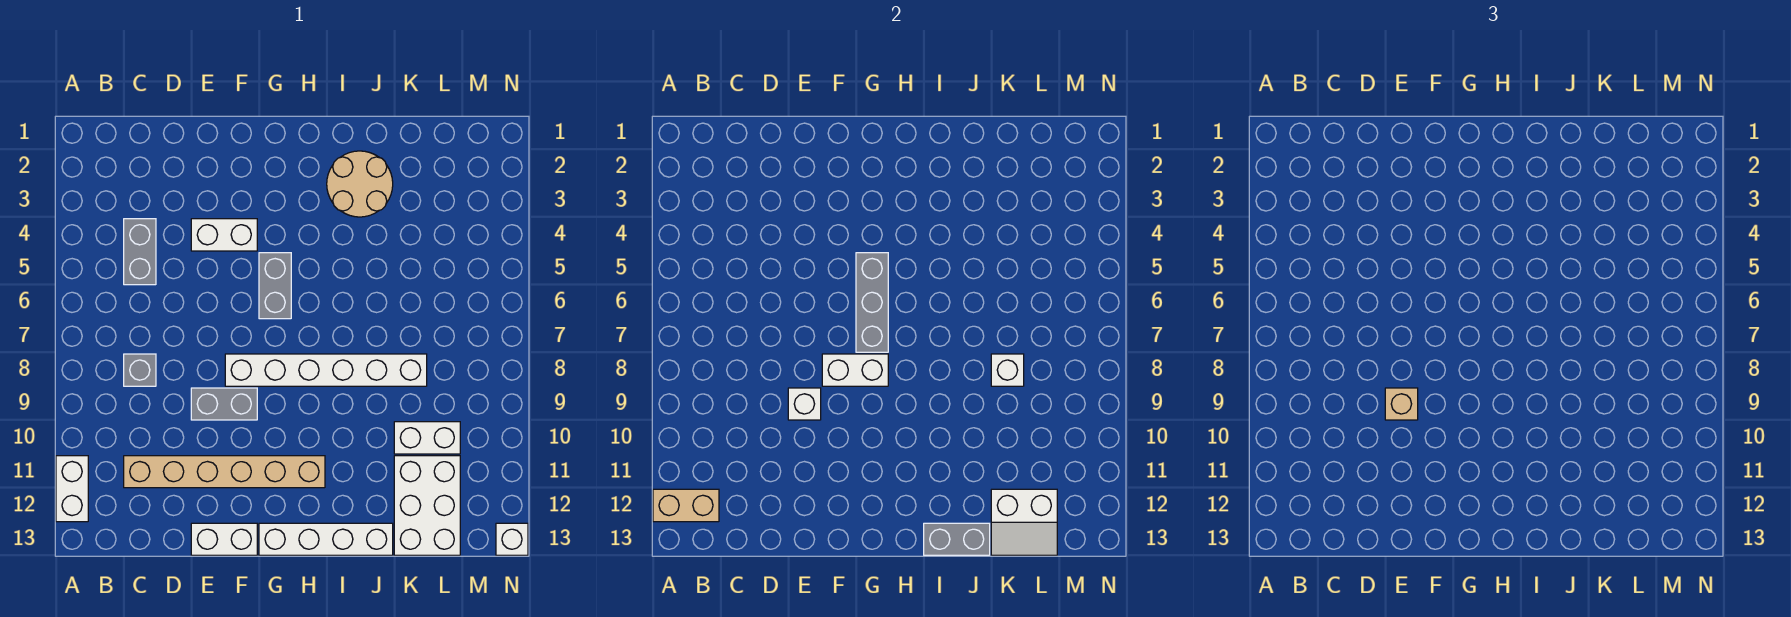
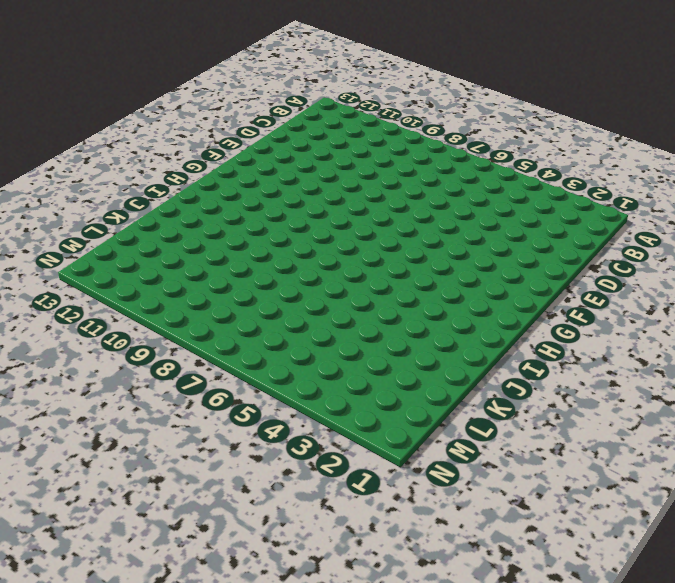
none -> white 1x2 brick [56,456,88,522]
none -> grey 1x2 brick [124,219,156,285]
none -> grey 1x1 brick [124,354,156,386]

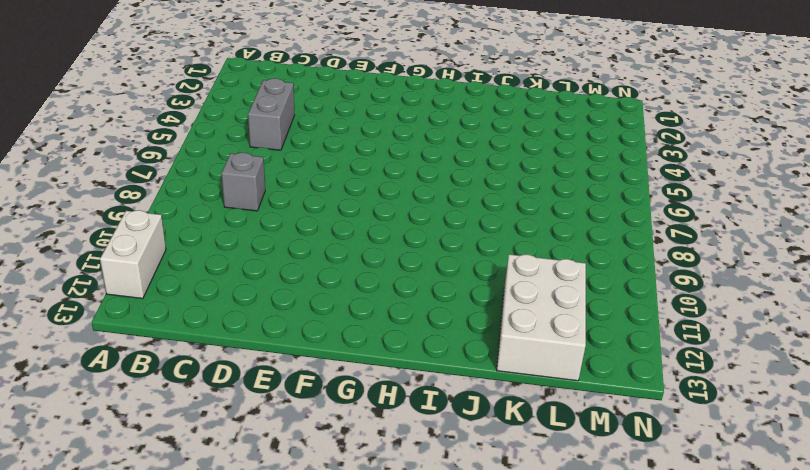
none -> tan 1x6 brick [124,456,325,488]
none -> white 1x2 brick [191,219,257,251]
none -> grey 1x2 brick [191,388,257,420]

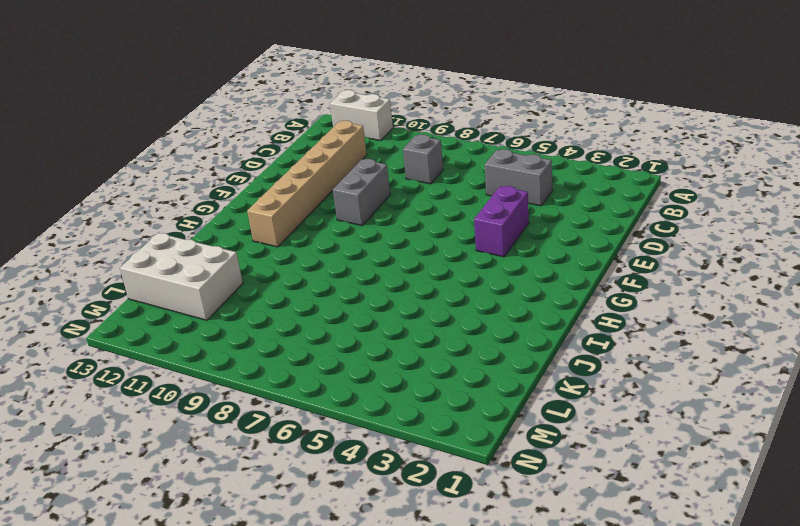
purple 1x2 brick [474,186,529,257] -> white 1x2 brick [191,219,257,251]
none -> white 1x2 brick [191,523,257,555]
none -> white 1x6 brick [225,354,427,386]
none -> grey 1x2 brick [259,253,291,319]

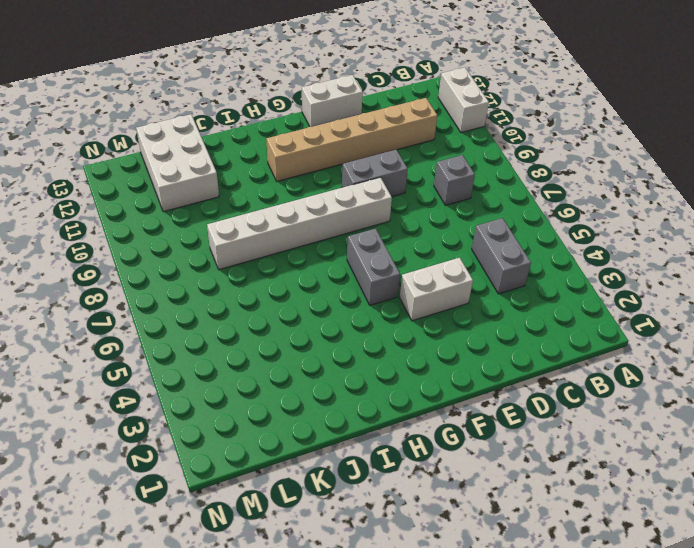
none -> white 1x4 brick [259,523,393,555]
none -> tan 2x2 round brick [327,151,393,217]
none -> white 1x2 brick [394,422,460,454]

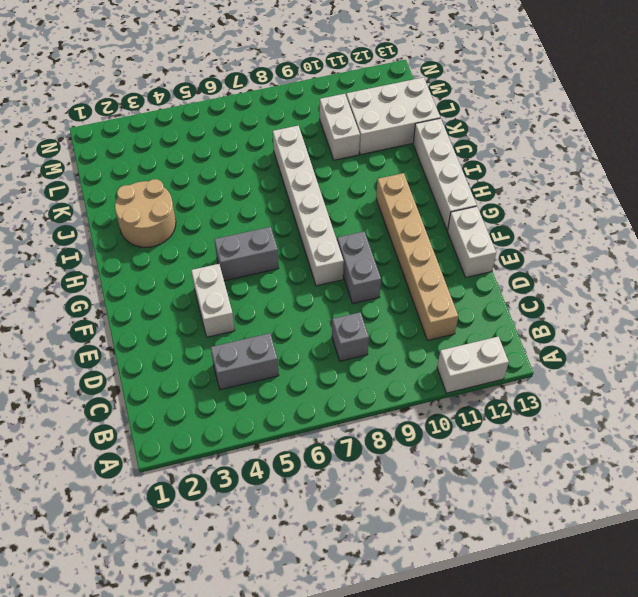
none -> white 1x1 brick [496,523,528,555]
none -> tan 1x2 brick [653,489,719,522]
none -> white 1x1 brick [788,388,821,420]

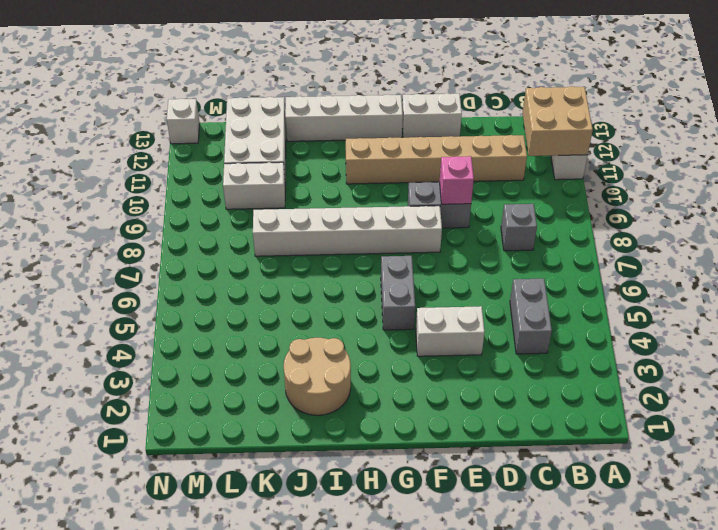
tan 2x2 brick [522,86,593,156] -> tan 1x2 brick [653,489,719,522]
pink 1x1 brick [440,156,474,204] -> white 1x1 brick [788,388,821,420]
none -> white 1x2 brick [822,354,888,386]
none -> grey 1x3 brick [856,253,888,352]
none -> grey 1x2 brick [924,523,990,555]

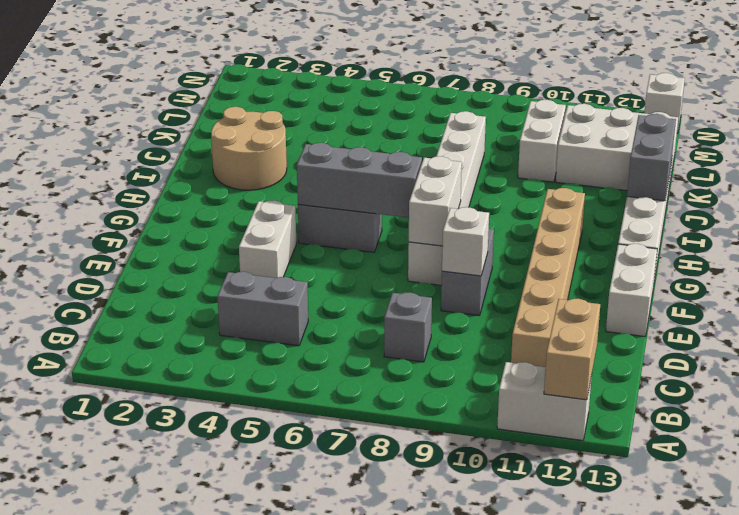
none -> white 1x1 brick [991,354,1024,386]
none -> white 2x2 slope [991,489,1057,555]
none -> tan 1x1 brick [1385,388,1418,420]

